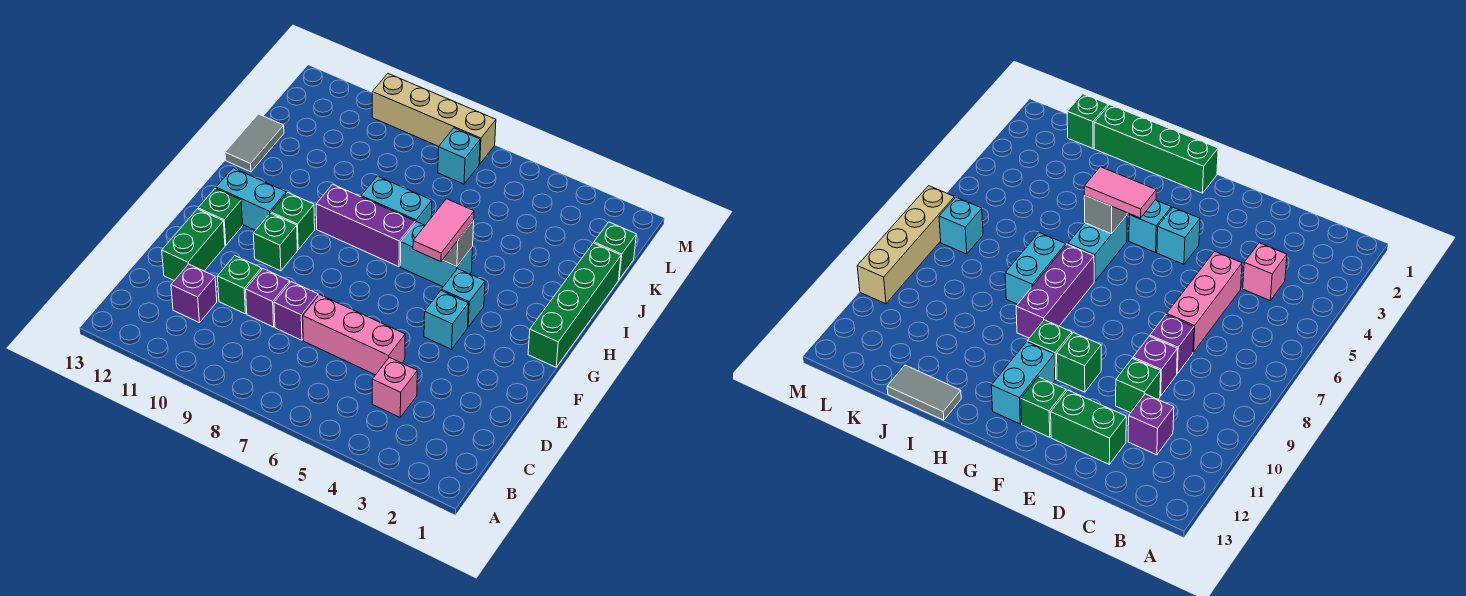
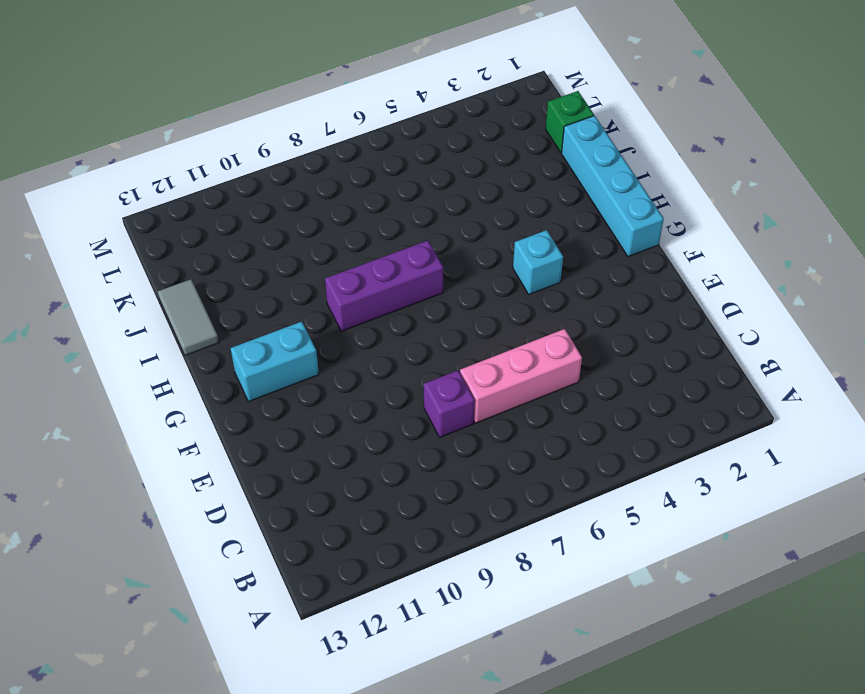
cyan 1x4 brick [562,116,664,257] -> green 1x4 brick [528,243,621,367]
none -> pink 1x1 brick [372,357,417,417]
none -> purple 1x1 brick [171,264,217,322]
none -> purple 1x1 brick [246,269,290,327]

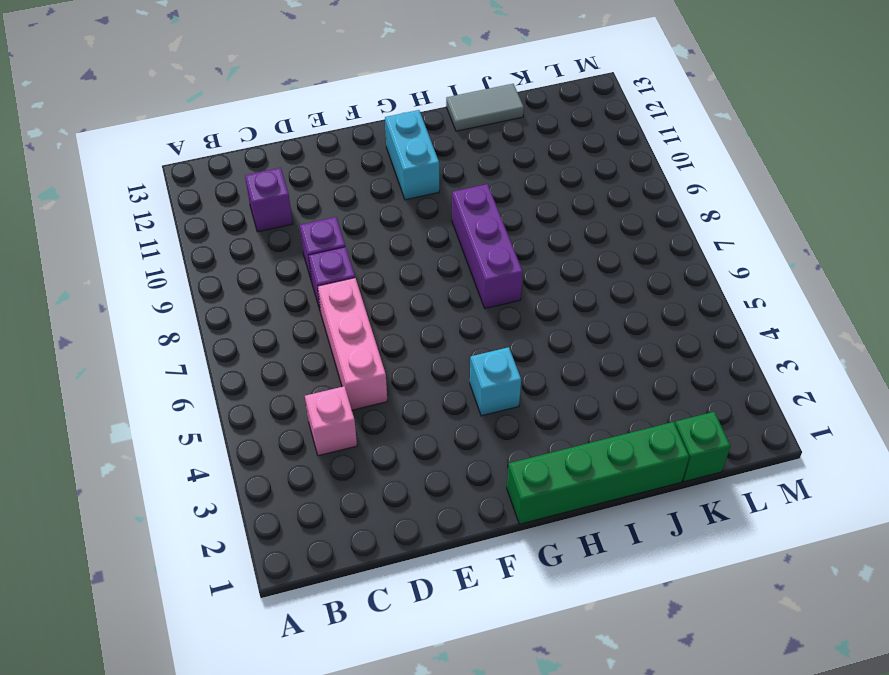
none -> green 1x1 brick [217,256,262,314]
none -> green 1x2 brick [162,209,225,281]
none -> cyan 1x1 brick [424,290,469,349]

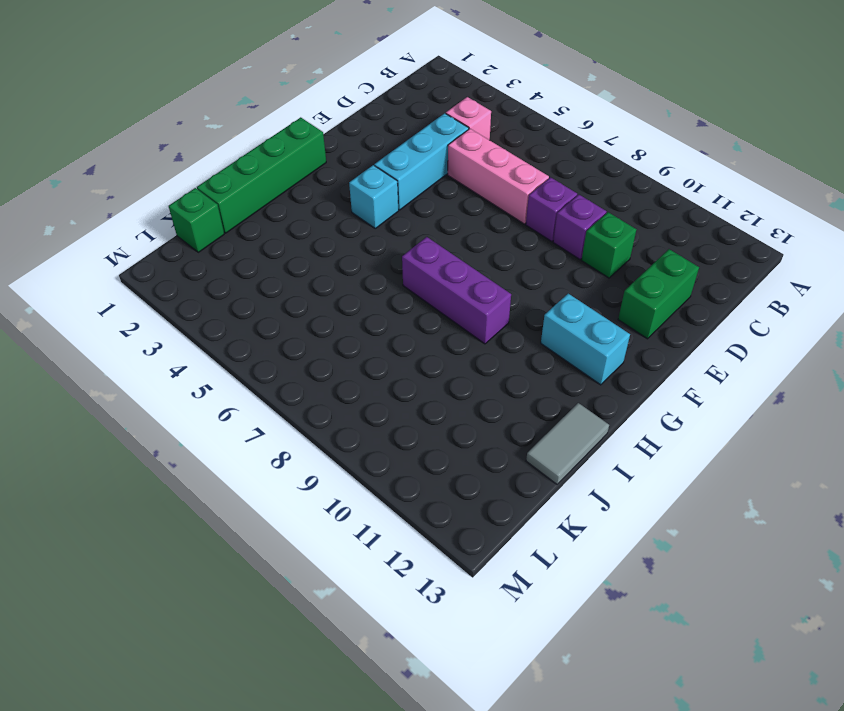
cyan 1x3 brick [374,113,469,210] -> cyan 1x1 brick [424,290,469,349]
none -> purple 1x1 brick [171,264,217,322]
none -> green 1x1 brick [253,213,297,271]
none -> green 1x1 brick [198,188,243,245]

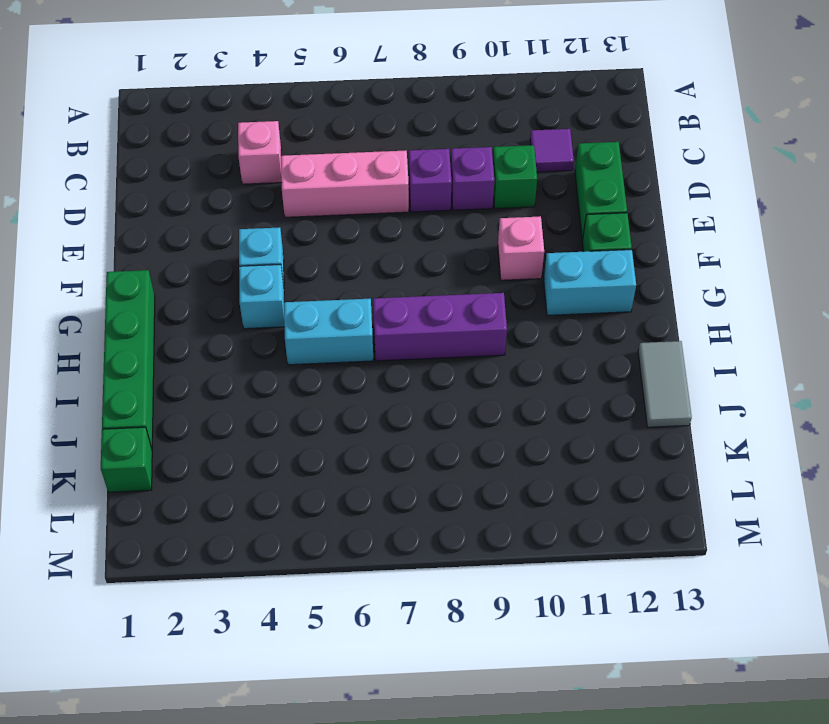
purple 1x1 tile [530,129,574,172] -> purple 1x1 brick [171,264,217,322]
pink 1x1 brick [498,216,544,280] -> green 1x1 brick [253,213,297,271]
none -> green 1x1 brick [271,193,315,250]
none -> cyan 1x2 brick [361,176,432,225]
none -> cyan 1x1 brick [438,128,480,184]

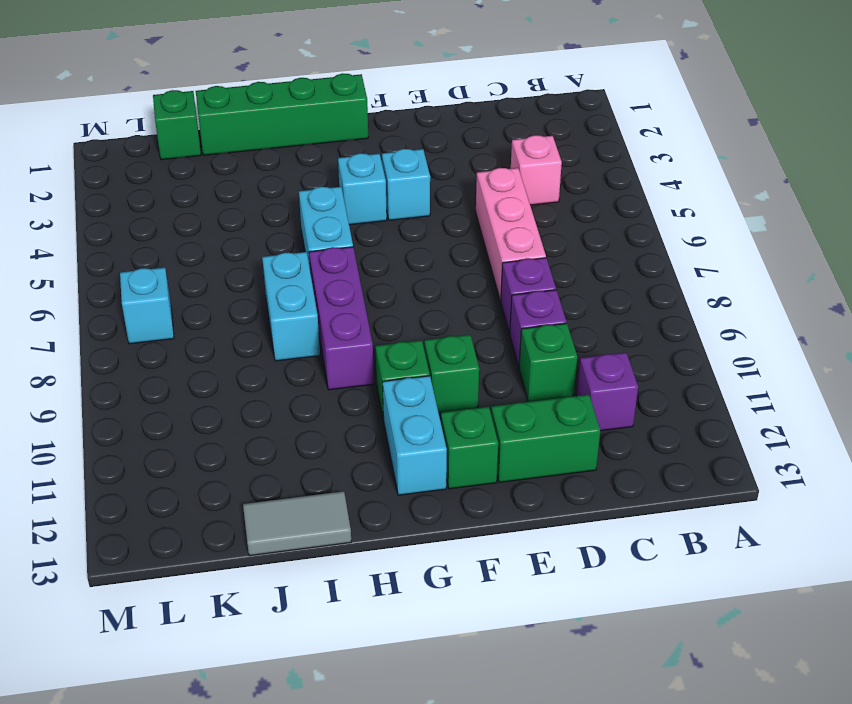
none -> tan 1x4 brick [372,74,496,164]
none -> grey 1x1 brick [443,220,474,267]
none -> pink 1x2 tile [413,199,474,262]

